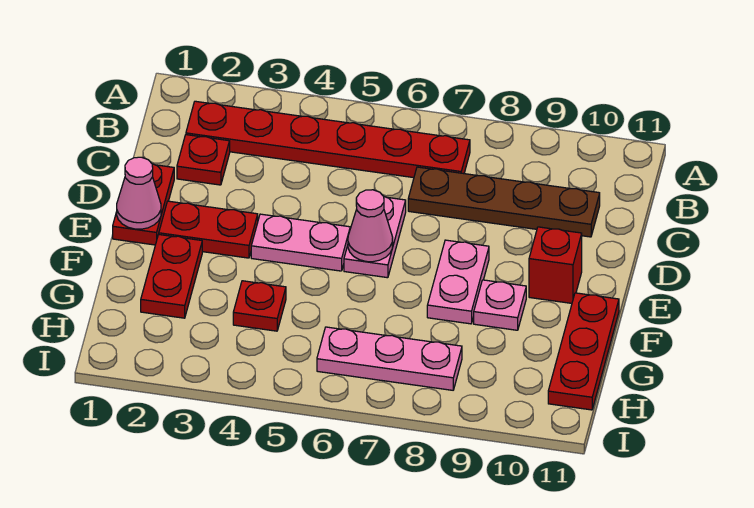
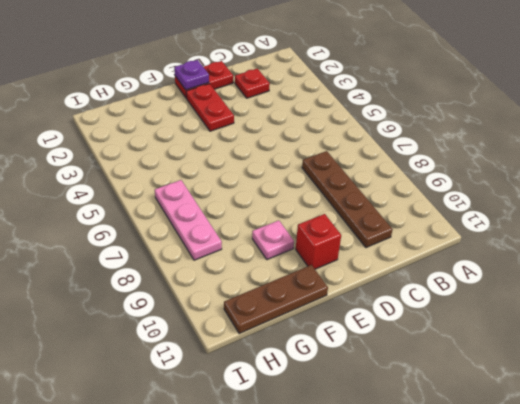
purple 1x1 plate [174,60,209,90] -> pink 1x1 cone [117,157,161,229]
brown 1x3 plate [224,265,328,334] -> red 1x3 plate [548,293,619,410]
none -> red 1x6 plate [186,101,470,178]
none -> pink 1x2 plate [344,197,406,278]
none -> pink 1x2 plate [251,214,350,271]

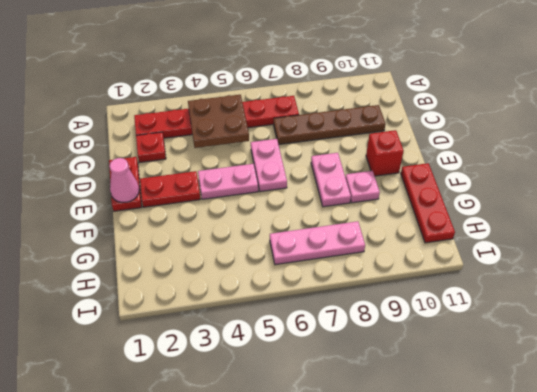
brown 2x2 plate [188,95,249,148] -> none
none -> red 1x2 plate [141,234,202,318]
none -> red 1x1 plate [233,281,286,331]
none -> pink 1x1 cone [348,190,393,262]

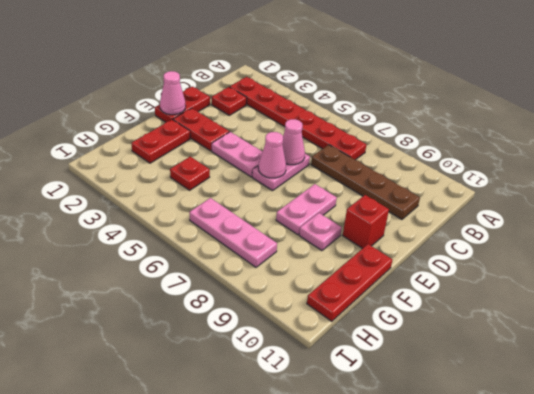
pink 1x1 cone [282,119,305,165] -> none

